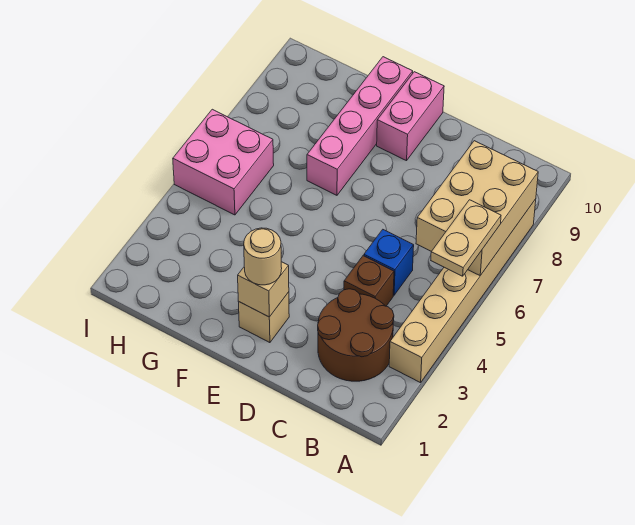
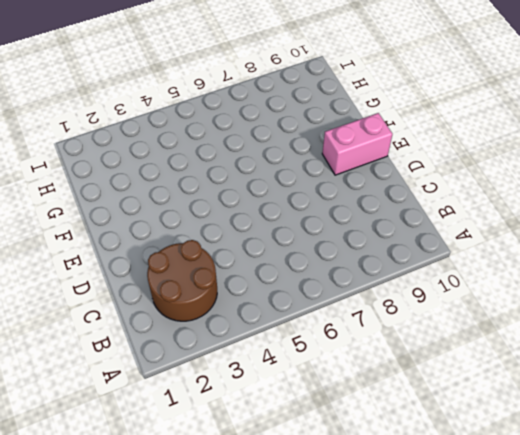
none -> tan 1x6 brick [389,199,536,383]
none -> brown 1x1 brick [344,256,394,306]
none -> blue 1x1 brick [364,230,414,295]

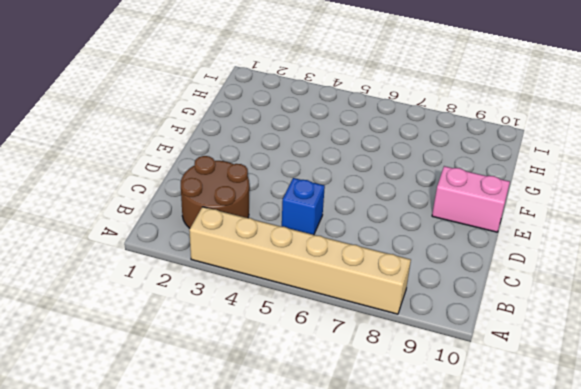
none -> brown 1x1 brick [344,256,394,306]
none -> tan 1x1 brick [238,292,289,343]
none -> pink 1x4 brick [307,57,413,195]

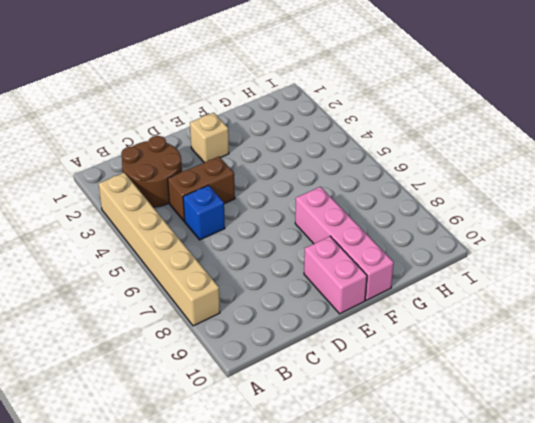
brown 1x2 brick [168,157,235,221] -> brown 1x1 brick [344,256,394,306]
none -> pink 2x2 brick [173,109,274,215]
none -> tan 2x3 brick [416,141,538,275]
none -> tan 1x1 brick [238,262,289,317]

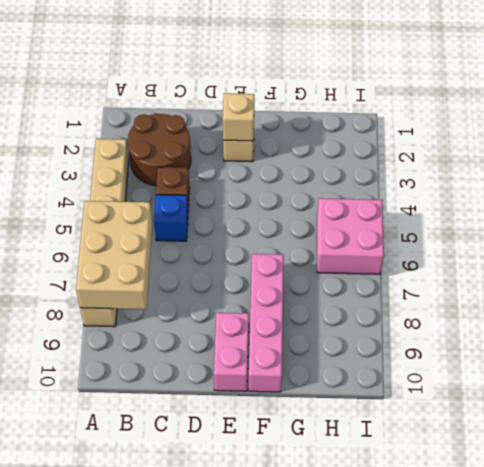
none -> tan 1x2 plate [431,200,501,276]
none -> tan 1x1 round brick [244,228,282,285]

